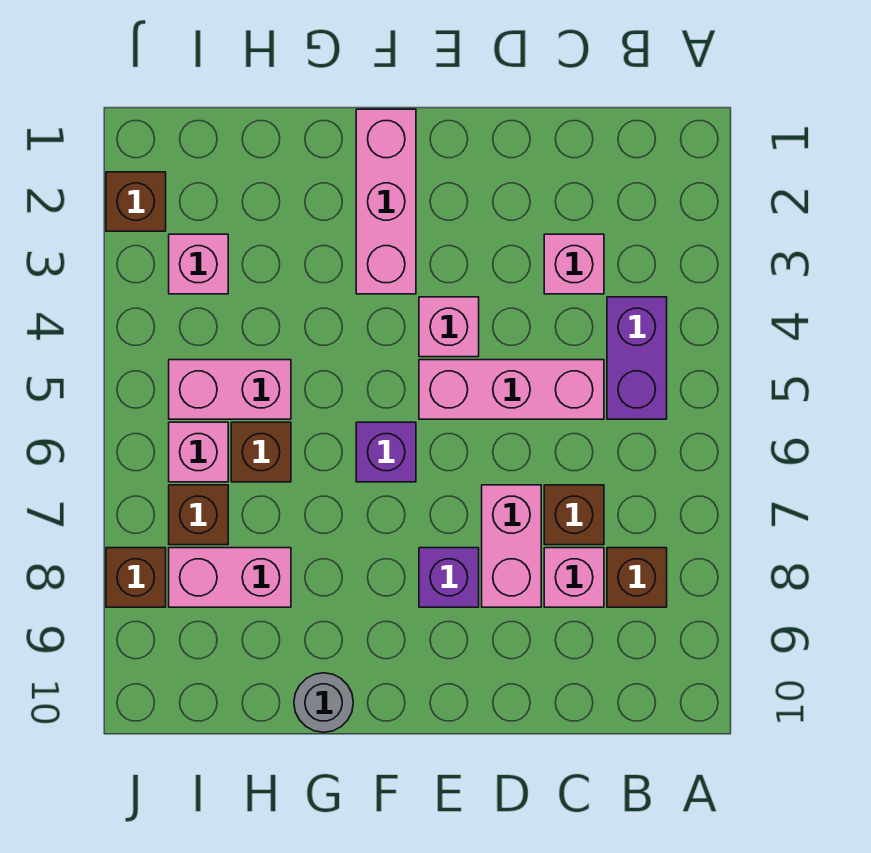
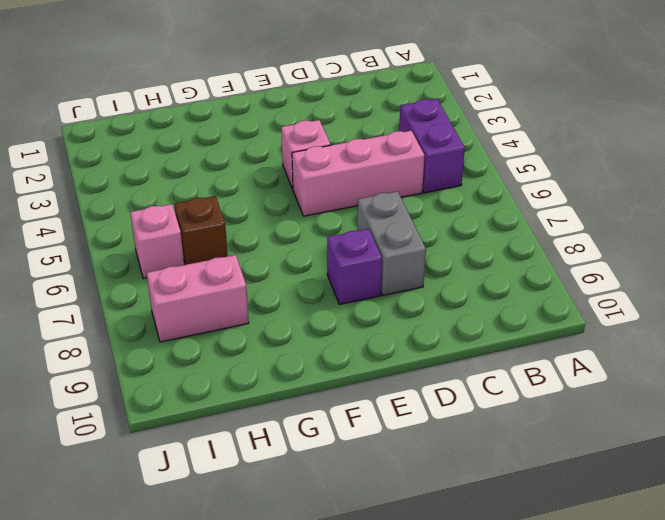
grey 1x2 brick [357,191,426,295] -> pink 1x2 brick [482,485,541,607]
none -> brown 1x1 brick [607,548,667,607]
none -> pink 1x1 brick [544,234,604,294]
none -> brown 1x1 brick [544,485,604,545]

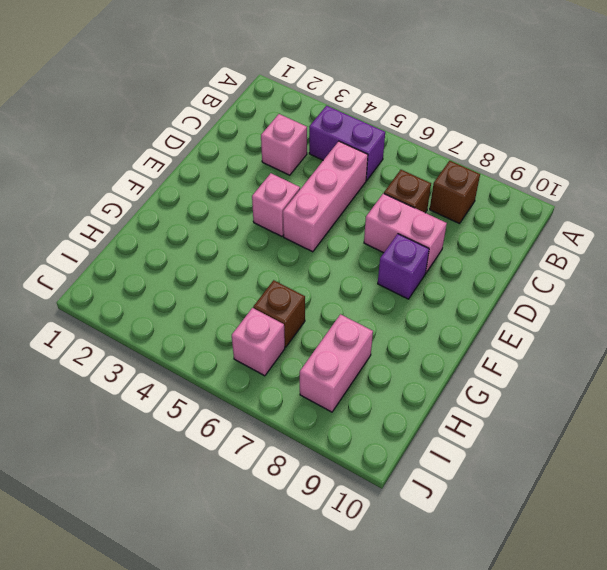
none -> pink 1x1 brick [544,548,604,607]
none -> pink 1x3 brick [356,109,416,294]
none -> purple 1x1 brick [356,422,416,482]

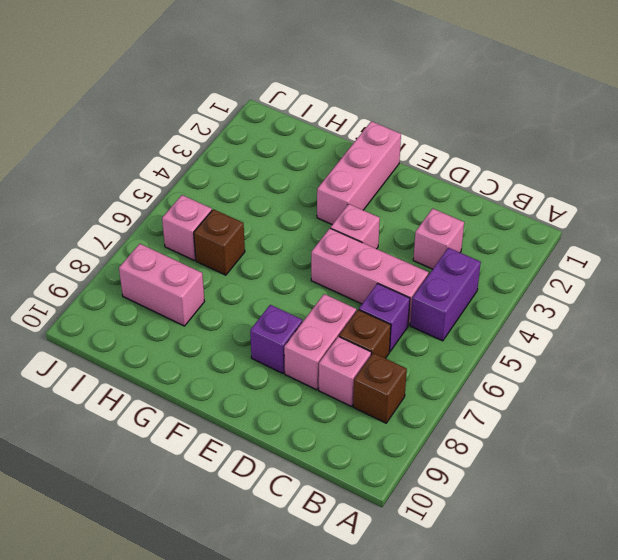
purple 1x1 brick [359,283,410,352] -> purple 1x1 brick moved to [356,422,416,482]
none -> grey 1x1 round brick [294,673,353,732]
none -> pink 1x2 brick [169,360,291,419]
none -> pink 1x1 brick [169,234,228,294]

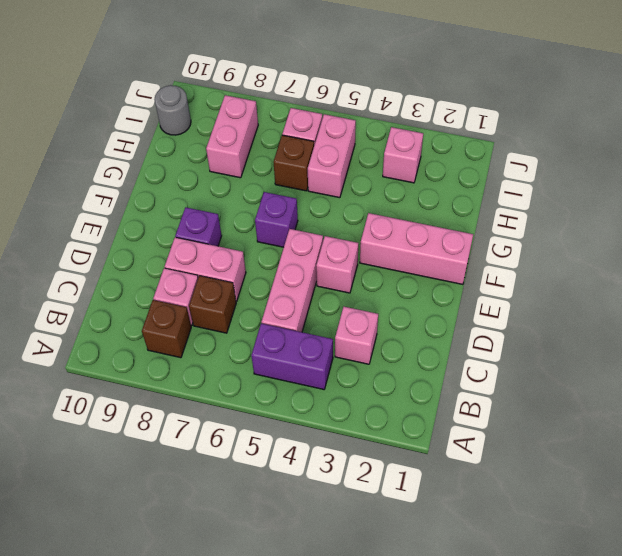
grey 1x1 round brick [154,85,191,135] -> grey 1x1 round brick moved to [294,673,353,732]
none -> brown 1x1 brick [169,485,228,545]
none -> brown 1x1 brick [106,172,166,231]
none -> brown 1x1 brick [106,548,166,607]

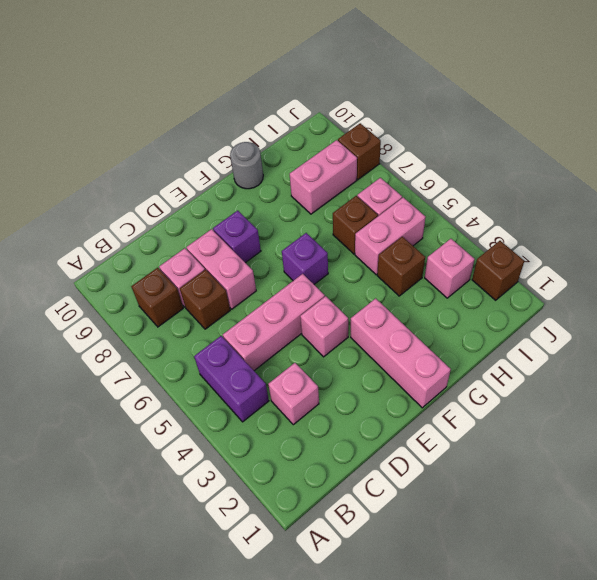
brown 1x1 brick [377,237,425,296] -> brown 1x1 brick moved to [169,485,228,545]

